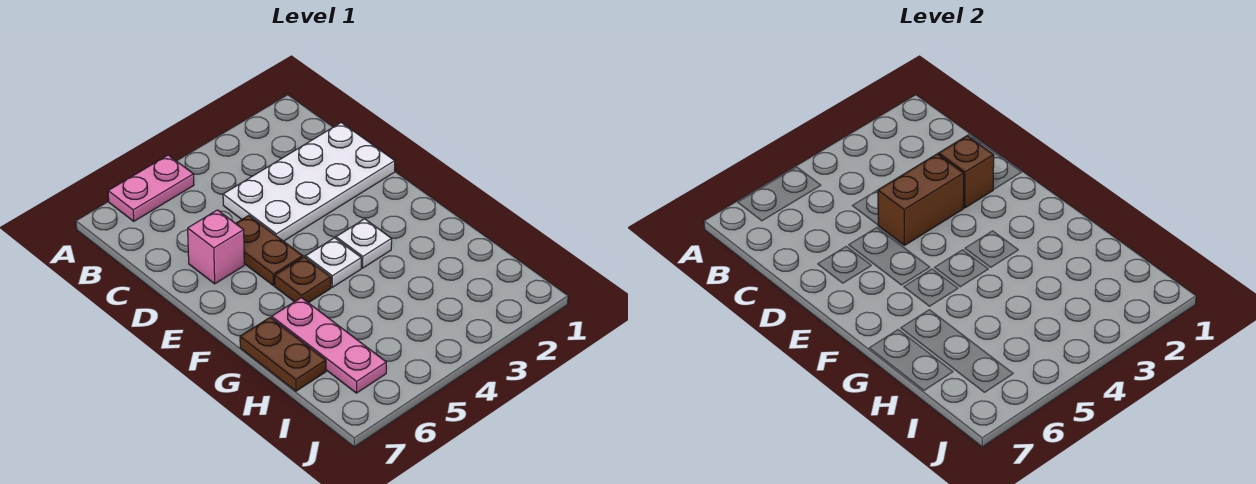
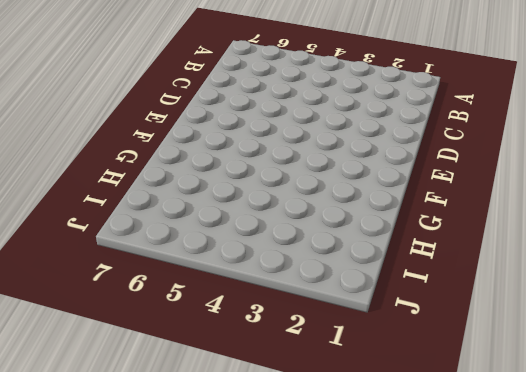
none -> pink 1x2 plate [108,155,194,221]
none -> white 2x4 plate [223,122,395,241]

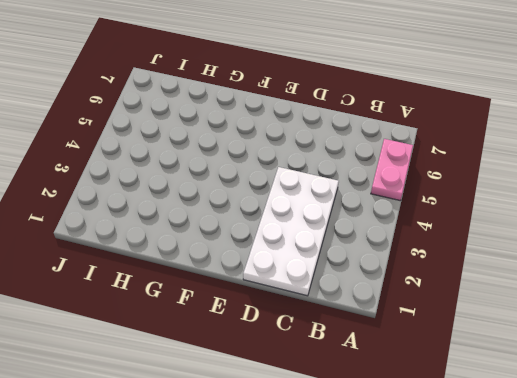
none -> brown 1x2 plate [236,215,303,286]
none -> pink 1x1 brick [188,210,244,284]

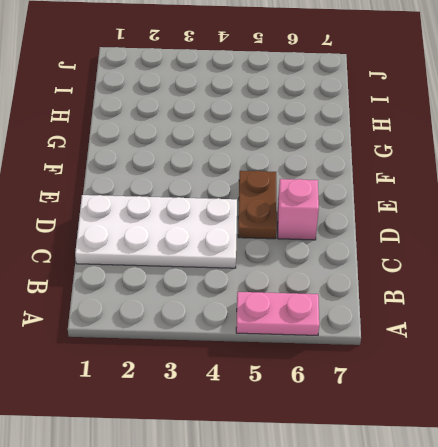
none -> white 1x1 plate [336,219,392,268]
none -> white 1x1 plate [306,238,361,287]

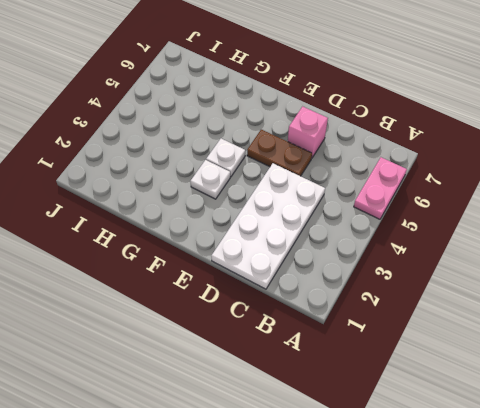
none -> brown 1x1 plate [275,257,331,303]
none -> pink 1x3 plate [272,298,386,393]

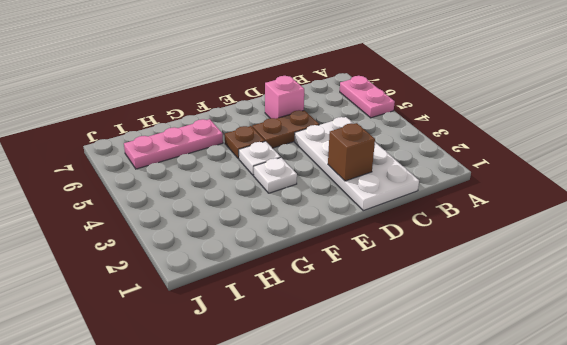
none -> brown 1x2 plate [240,318,326,391]
none -> brown 1x2 brick [878,154,964,245]

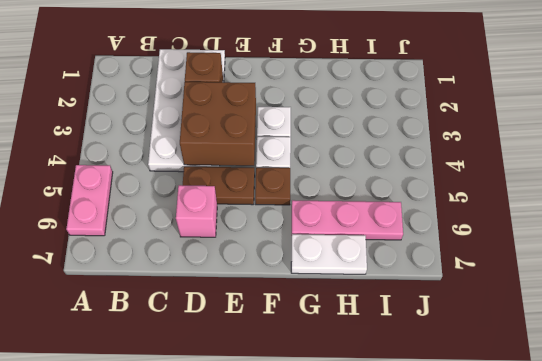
brown 2x2 brick [180,82,256,166] -> brown 1x2 brick [878,154,964,245]
white 1x2 plate [291,234,367,274] -> brown 1x2 plate [240,318,326,391]

